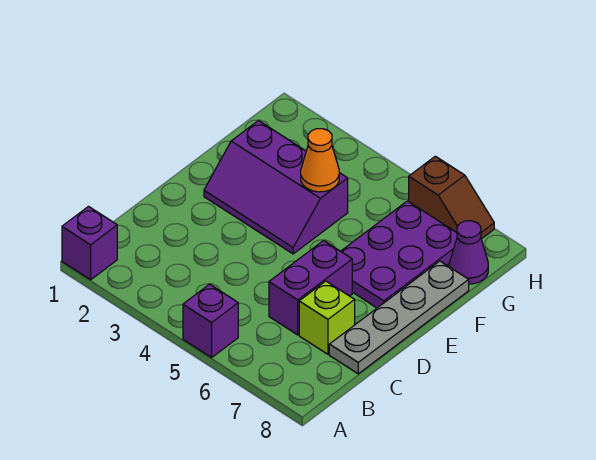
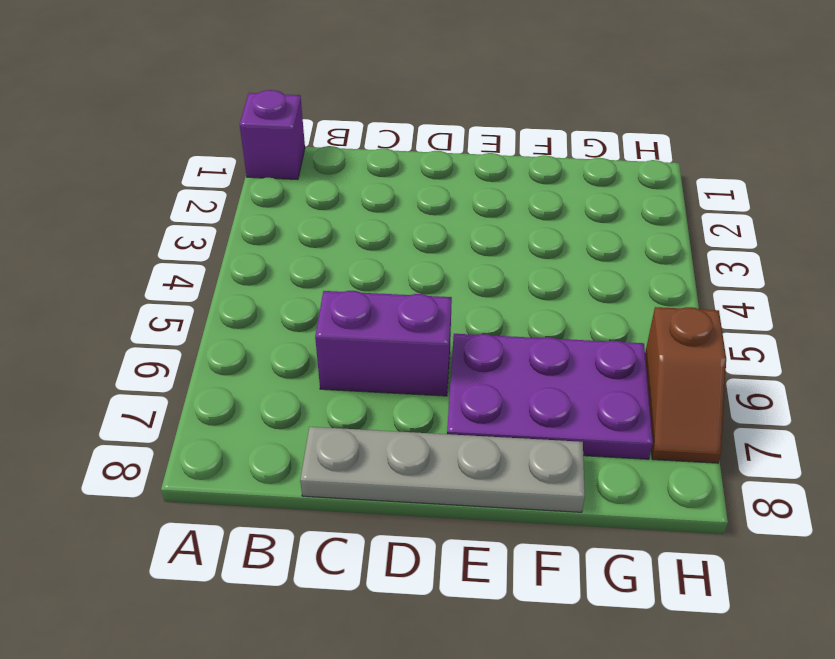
none -> purple 1x1 brick [183,284,238,357]
none -> lime 1x1 brick [299,281,355,354]

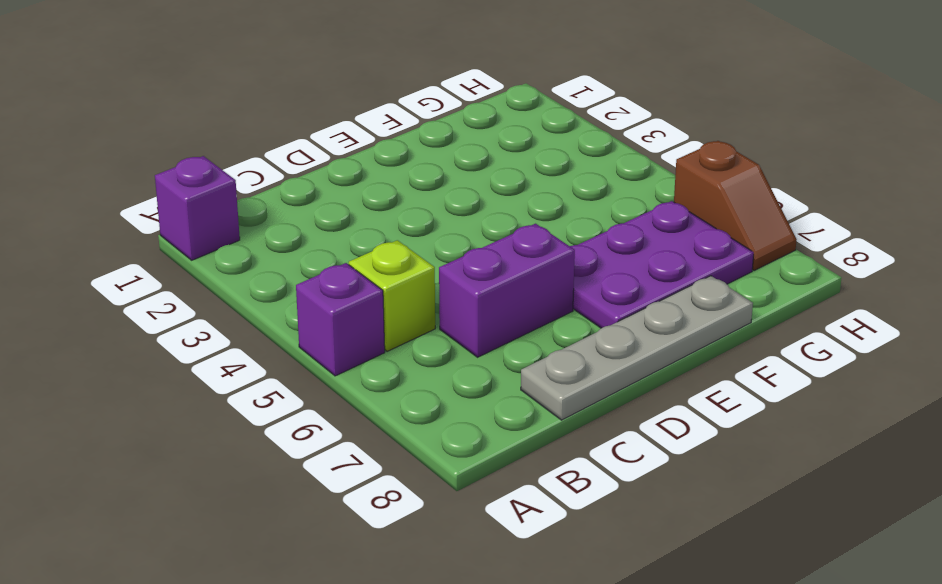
lime 1x1 brick [349,240,435,351] -> lime 1x1 brick moved to [299,281,355,354]
none -> purple 2x3 slope [204,121,348,254]
none -> purple 1x1 cone [449,221,488,284]

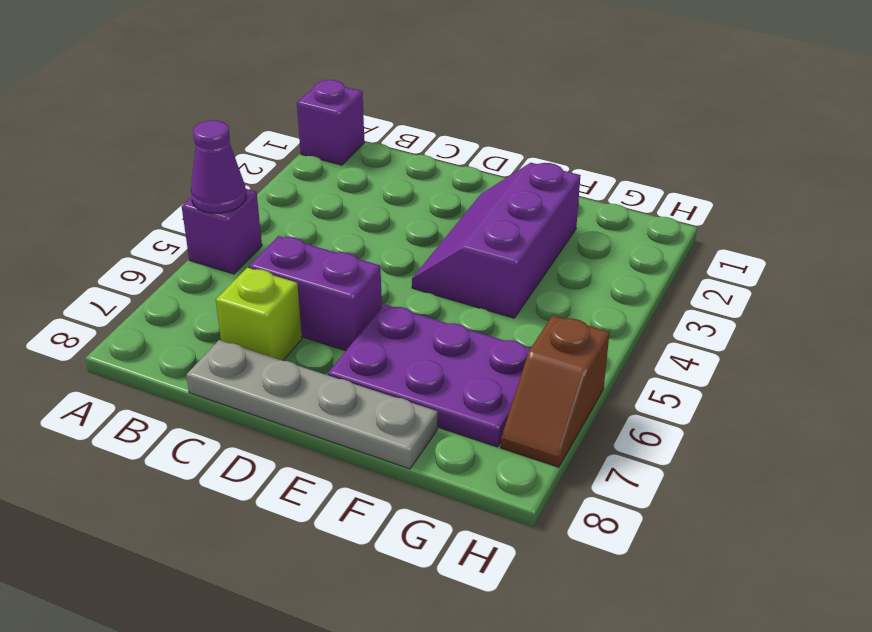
purple 1x1 cone [191,120,246,213] -> purple 1x1 cone moved to [449,221,488,284]
none -> orange 1x1 cone [301,129,339,192]

